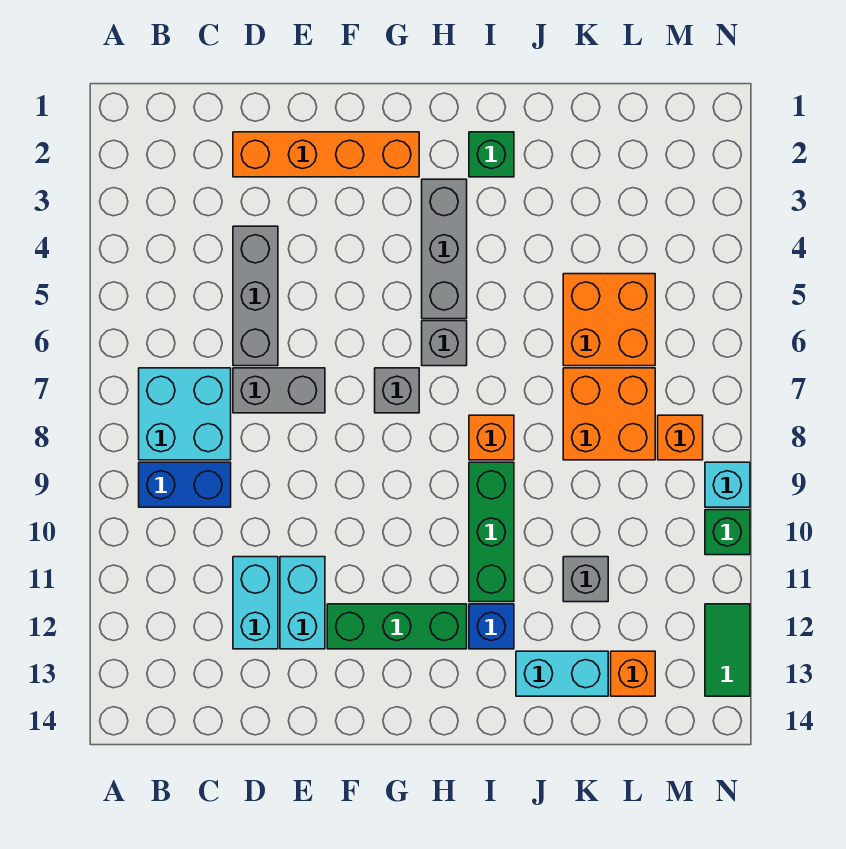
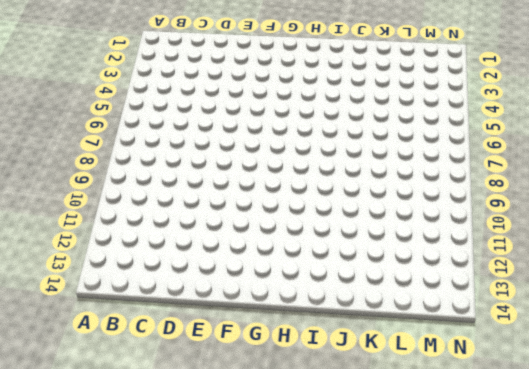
none -> cyan 2x2 brick [139,368,231,460]
none -> blue 1x2 brick [139,462,231,507]
none -> orange 1x4 brick [233,132,419,177]

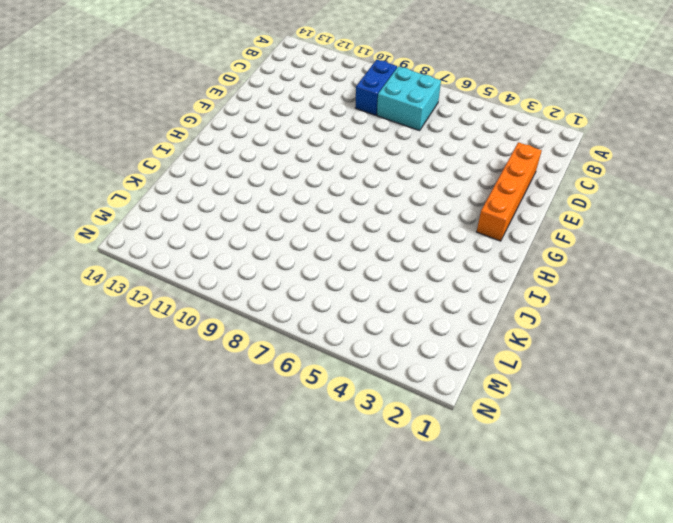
none -> grey 1x3 brick [233,226,278,366]
none -> grey 1x2 brick [233,368,325,413]
none -> cyan 1x2 brick [233,557,278,649]

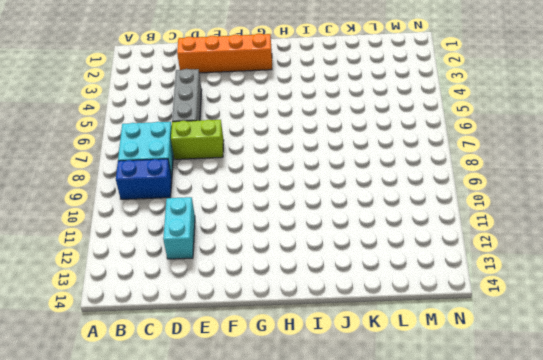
lime 1x2 brick [171,120,224,159] -> grey 1x2 brick [233,368,325,413]
none -> cyan 1x2 brick [280,557,325,649]
none -> green 1x3 brick [327,604,467,649]
none -> grey 1x1 brick [375,368,419,413]

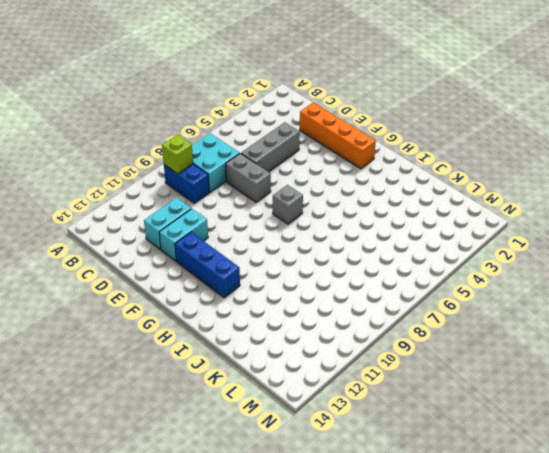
lime 1x1 brick [162,135,193,174] -> none
blue 1x3 brick [175,232,240,298] -> green 1x3 brick [327,604,467,649]
none -> grey 1x3 brick [422,179,467,319]
none -> grey 1x1 brick [422,321,467,366]
none -> green 1x1 brick [469,132,514,177]

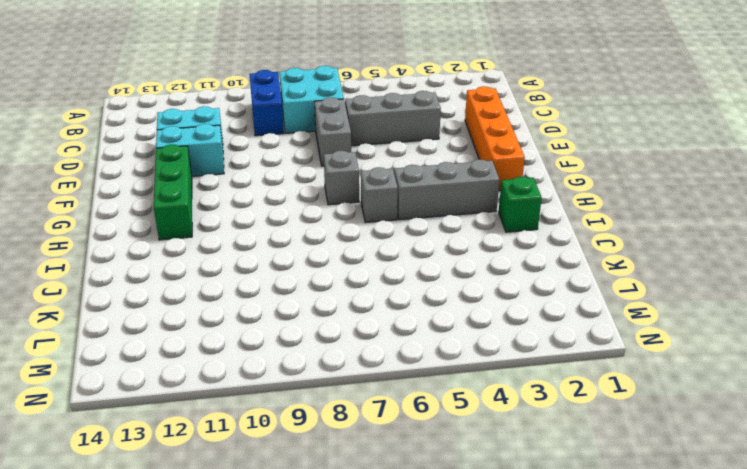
none -> orange 1x1 brick [469,415,514,460]
none -> green 1x3 brick [469,462,514,602]
none -> blue 1x1 brick [469,604,514,649]

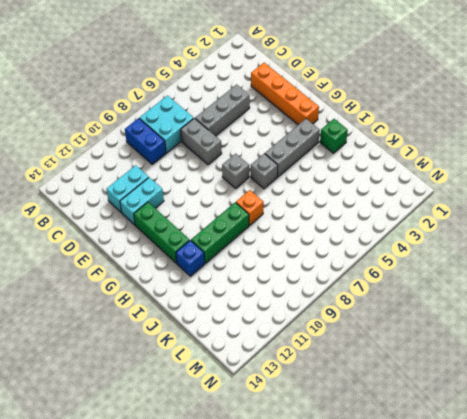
none -> cyan 1x2 brick [516,651,608,696]
none -> orange 2x2 brick [563,274,655,366]
none -> orange 2x2 brick [563,368,655,460]

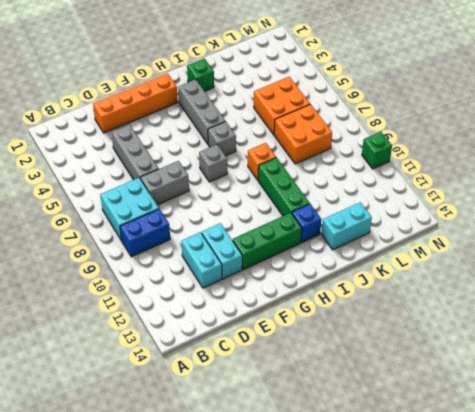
none -> grey 1x1 brick [563,557,608,602]
none -> orange 1x1 brick [611,651,655,696]
none -> orange 1x1 brick [658,415,703,460]

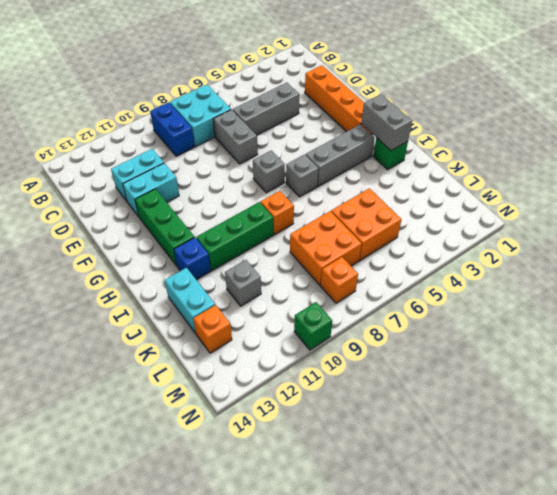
grey 1x2 brick [361,94,412,150] -> none
none -> cyan 1x1 brick [705,462,750,507]
none -> green 1x2 tile [705,604,750,696]

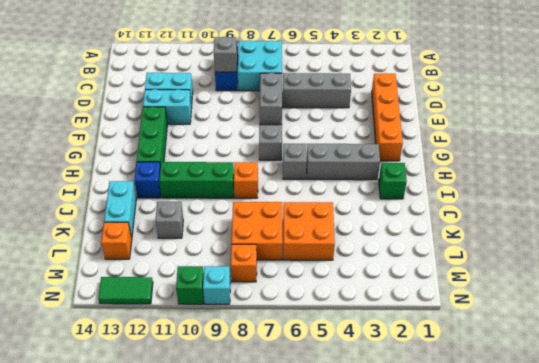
grey 1x1 brick [214,37,237,72] -> none

